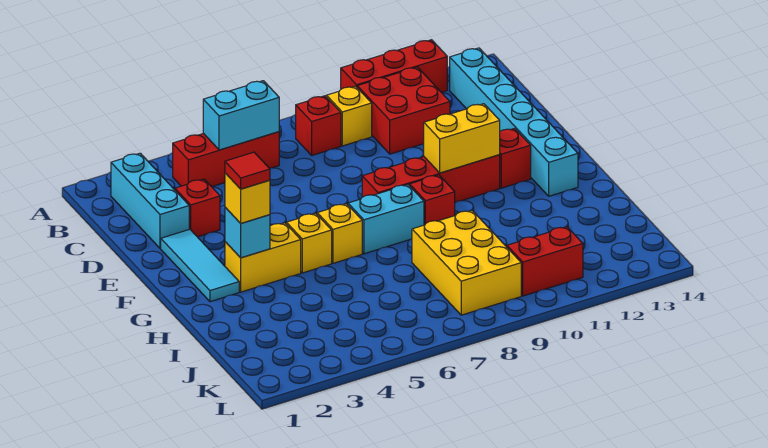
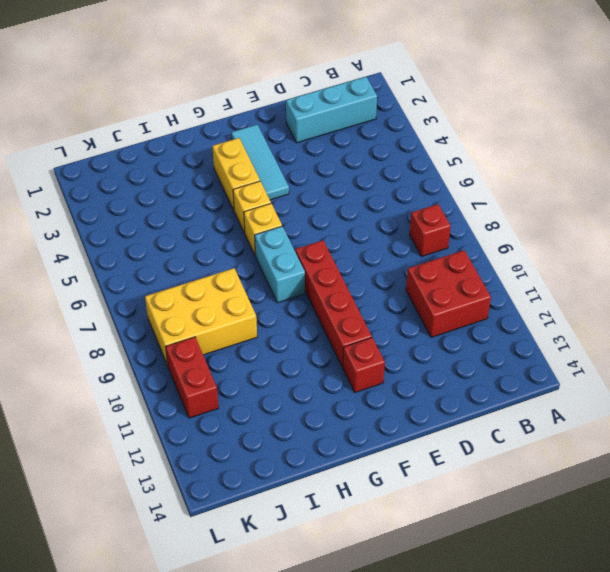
cyan 1x3 tile [231,125,289,200] -> cyan 1x3 tile turned to [161,229,239,302]
none -> red 1x3 brick [341,40,447,92]
none -> red 1x3 brick [173,132,279,187]
none -> yellow 1x1 brick [326,86,372,146]

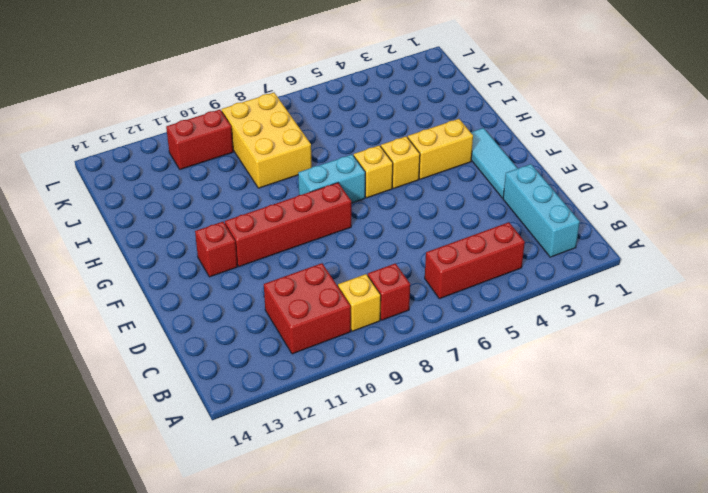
none -> red 1x3 brick [341,40,447,92]
none -> cyan 1x6 brick [450,48,578,196]
none -> red 1x1 brick [175,179,220,237]

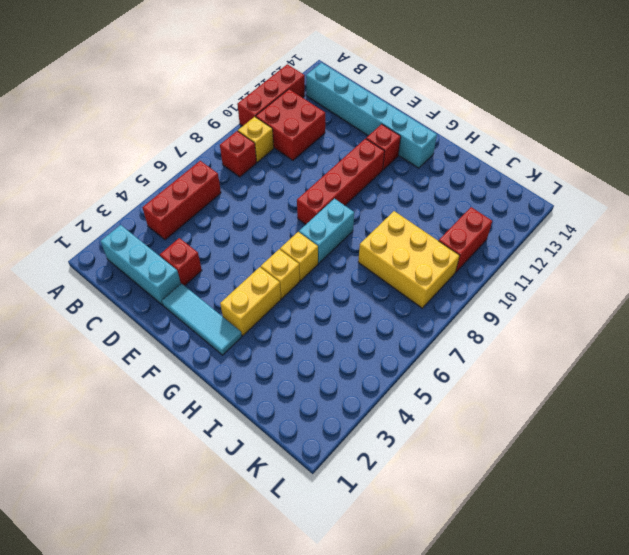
none -> red 1x1 brick [410,175,455,225]
none -> cyan 1x2 brick [203,81,279,150]
none -> yellow 1x2 brick [424,104,500,173]

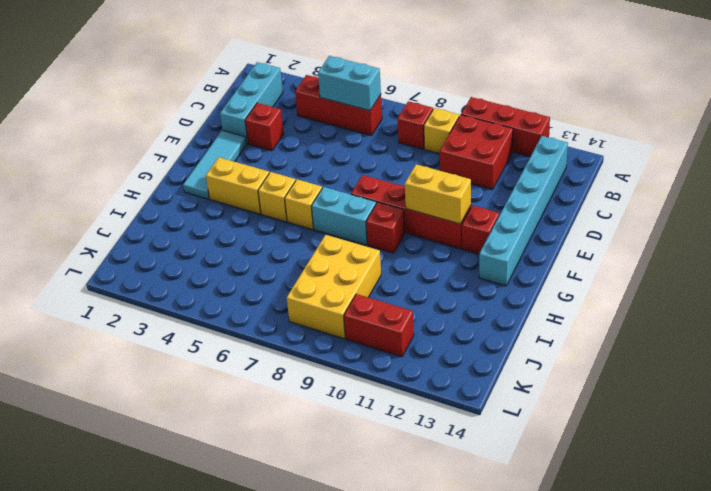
none -> cyan 1x1 brick [225,207,270,258]
none -> yellow 1x1 brick [225,173,270,223]
none -> red 1x1 tile [225,152,270,189]

